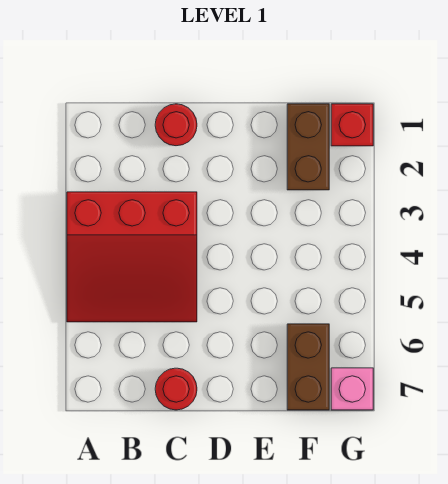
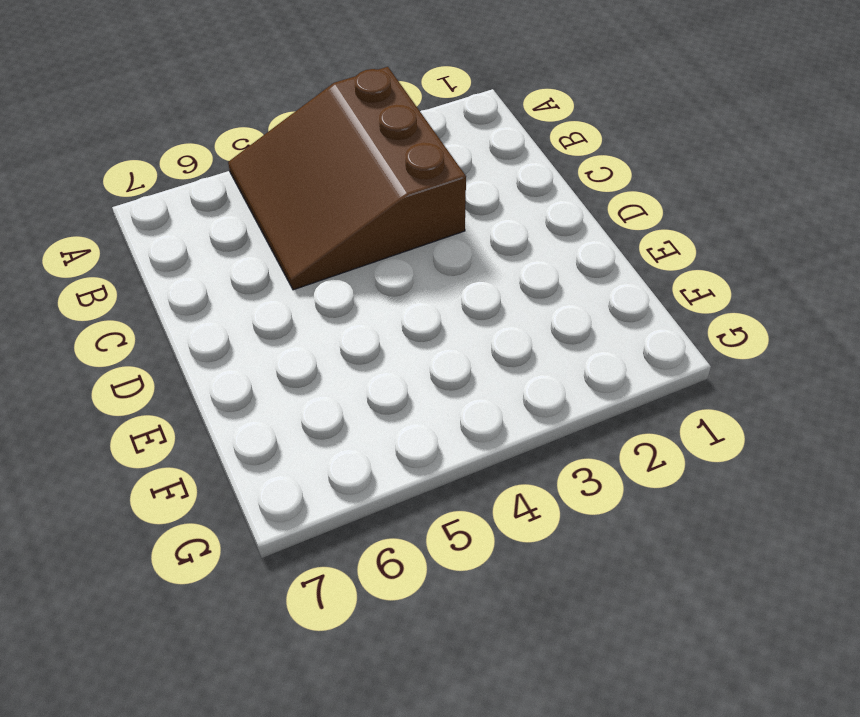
brown 3x3 slope [228,67,466,290] -> red 3x3 slope [67,192,197,322]
none -> red 1x1 round brick [155,104,197,146]
none -> red 1x1 round brick [155,368,197,410]

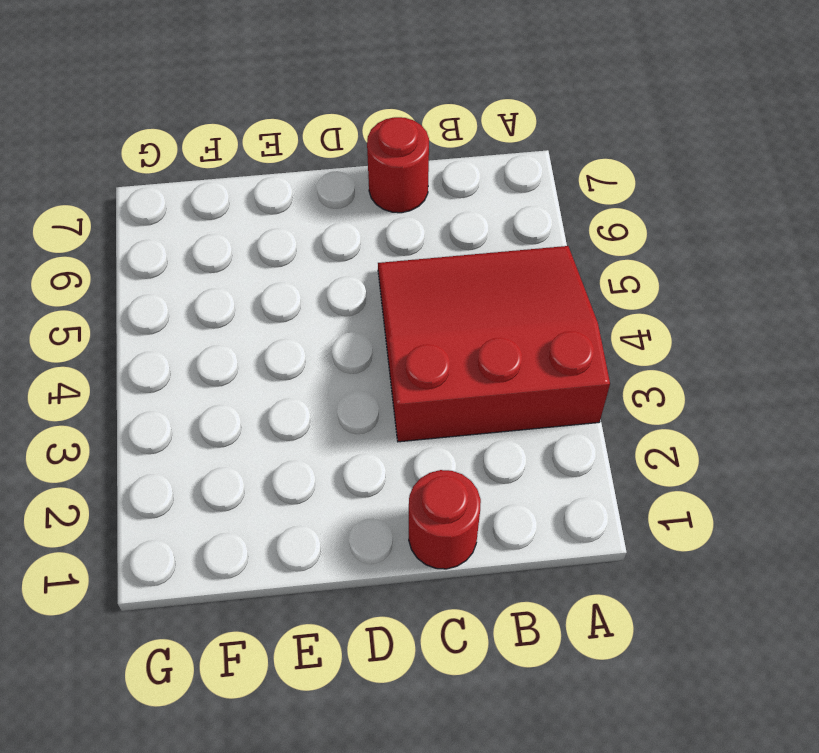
none -> brown 1x2 brick [287,104,329,190]
none -> brown 1x2 brick [287,324,329,410]

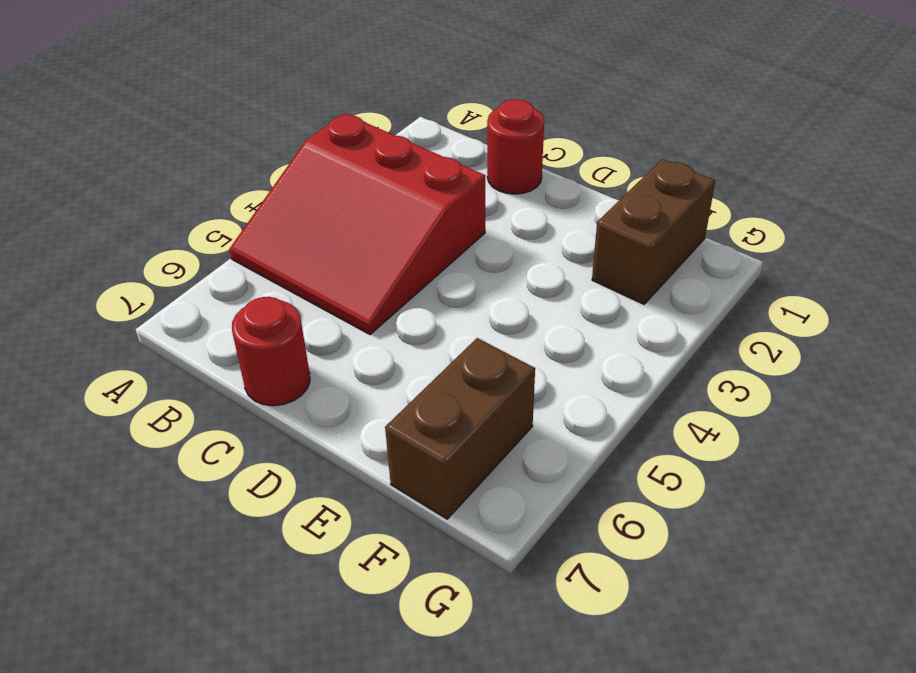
none -> red 1x1 brick [331,104,373,146]
none -> pink 1x1 brick [331,368,373,410]

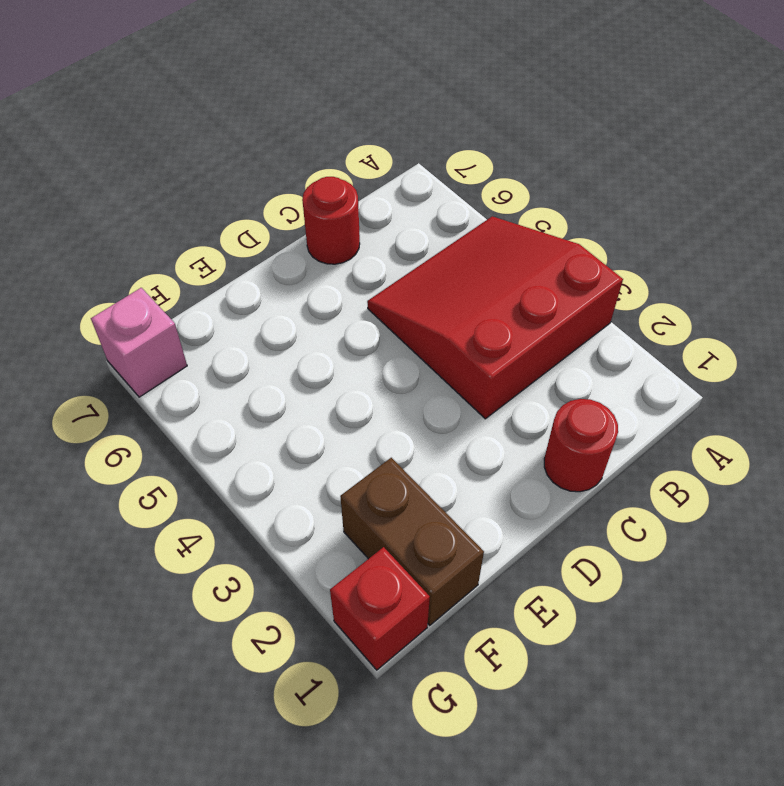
none -> brown 1x2 brick [287,324,329,410]

